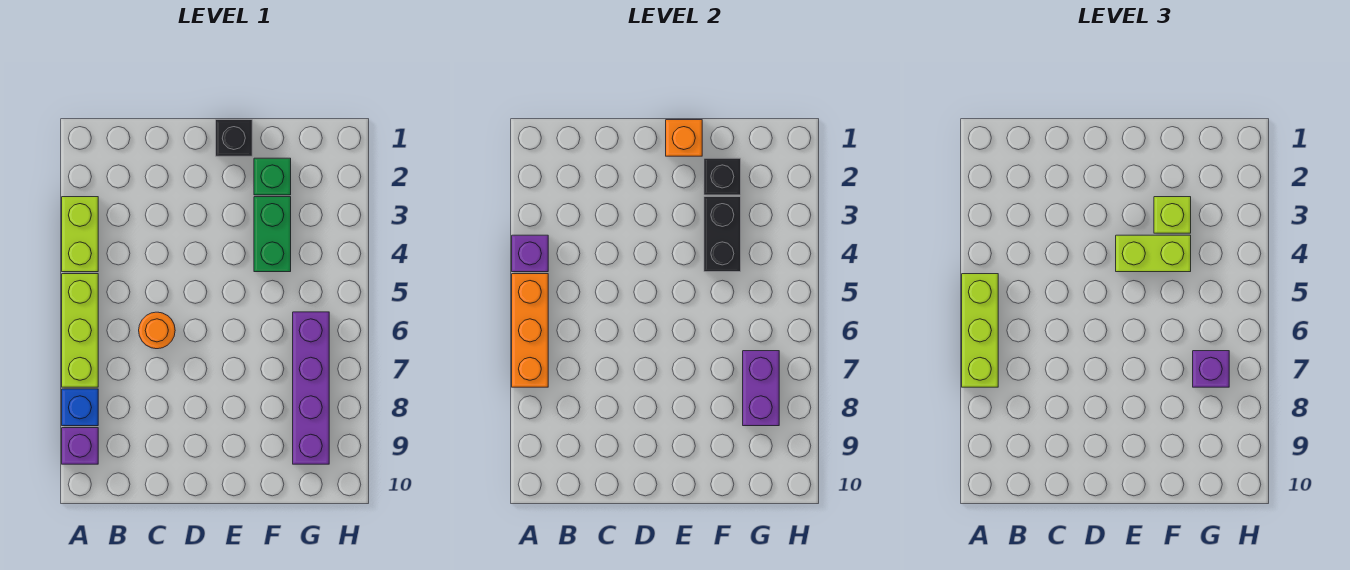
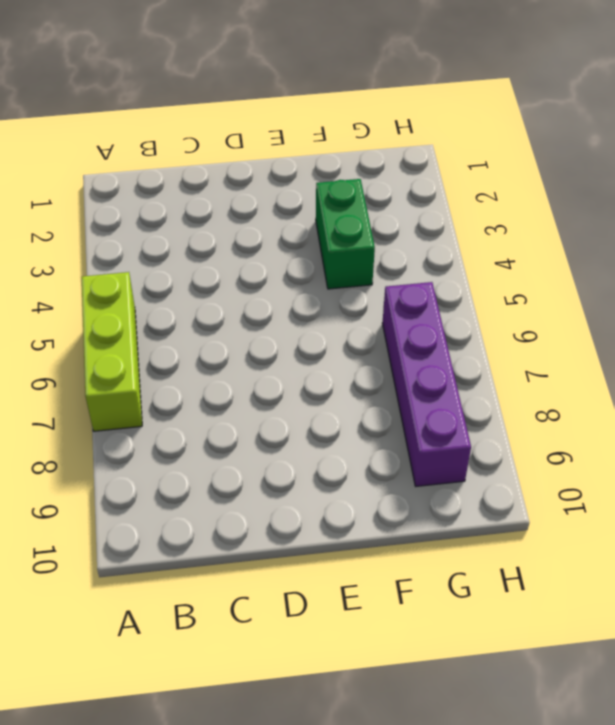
none -> lime 1x2 brick [62,197,98,272]
none -> blue 1x1 brick [62,389,98,426]
none -> purple 1x1 brick [62,428,98,464]

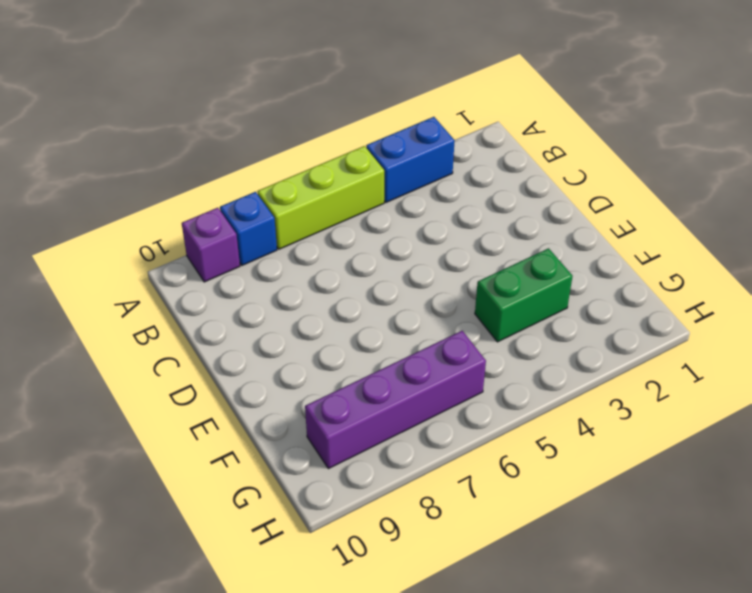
blue 1x2 brick [366,117,455,202] -> lime 1x2 brick [62,197,98,272]
none -> orange 1x1 round brick [139,312,175,349]
none -> black 1x1 brick [216,120,252,156]
none -> green 1x1 brick [254,158,291,195]

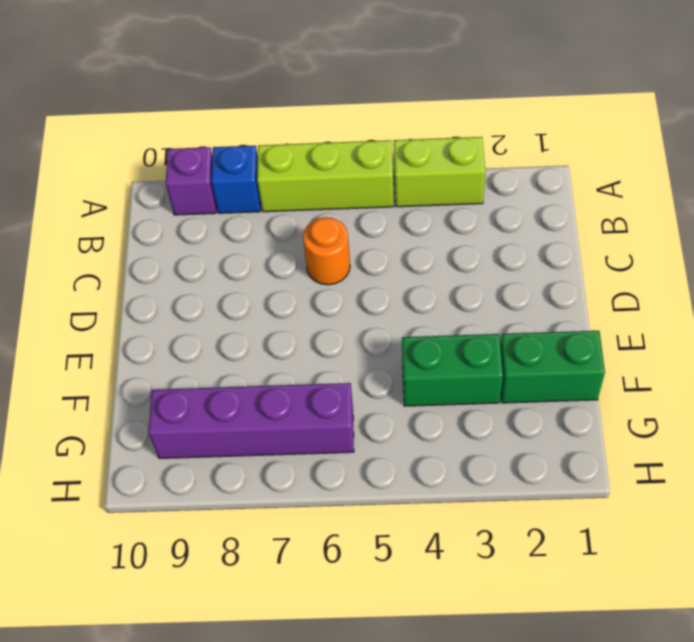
green 1x2 brick [500,331,605,403] -> green 1x1 brick [254,158,291,195]
none -> black 1x1 brick [216,120,252,156]
none -> purple 1x1 brick [512,235,548,272]
none -> orange 1x3 brick [512,274,548,387]

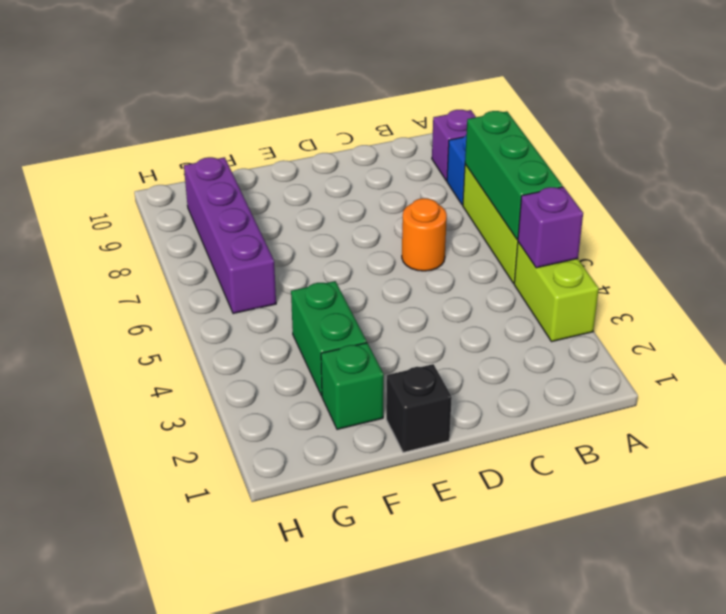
green 1x3 brick [465,111,563,240] -> orange 1x3 brick [512,274,548,387]
none -> orange 1x1 brick [666,120,702,156]
none -> black 1x1 brick [704,158,741,195]
none -> black 1x2 brick [704,197,741,272]

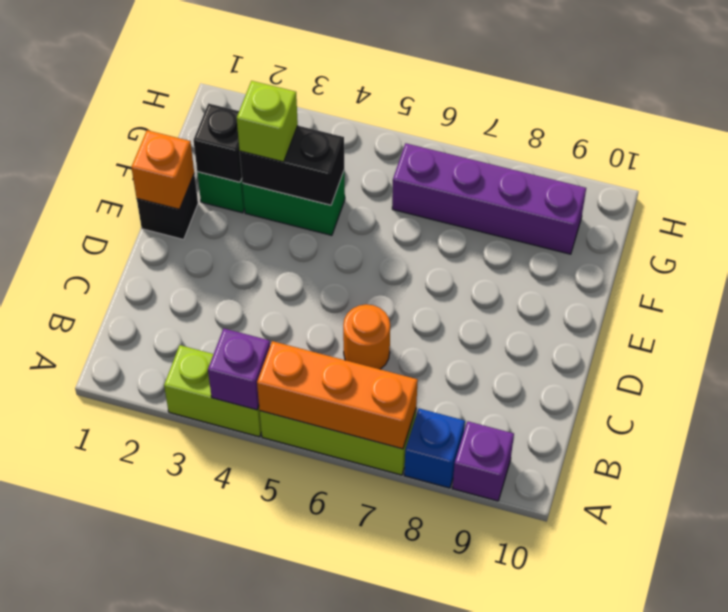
none -> purple 1x2 brick [743,351,779,426]
none -> lime 1x3 brick [962,274,998,387]
none -> lime 1x2 brick [1116,235,1191,272]

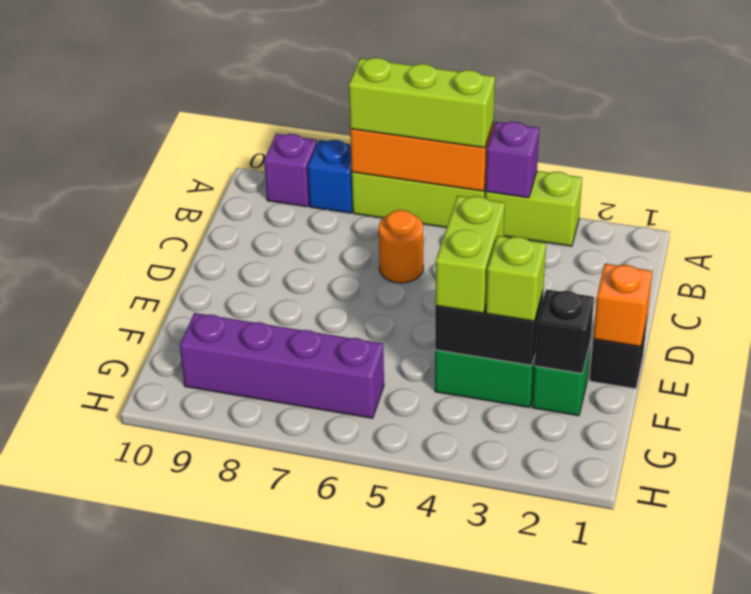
none -> purple 1x2 brick [743,351,779,426]
none -> purple 1x1 brick [1193,351,1229,387]

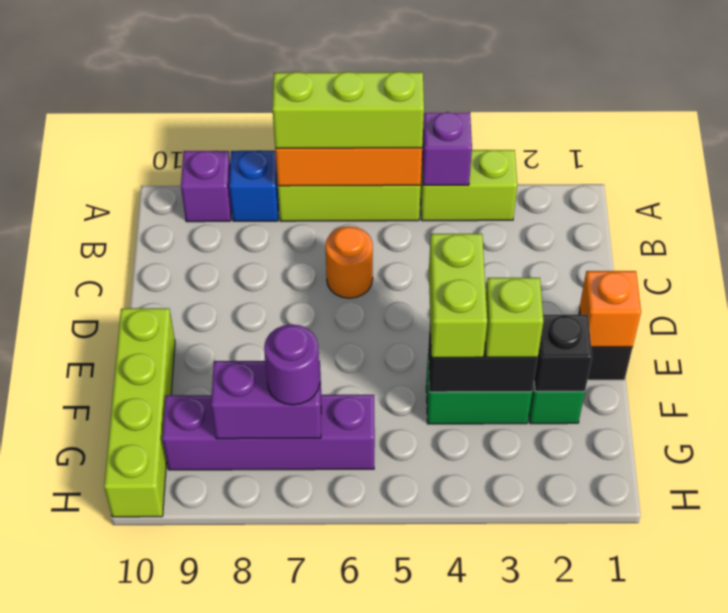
lime 1x4 brick [104,308,175,517] -> none
purple 1x1 round brick [264,324,320,405] -> purple 1x1 brick [1193,351,1229,387]

